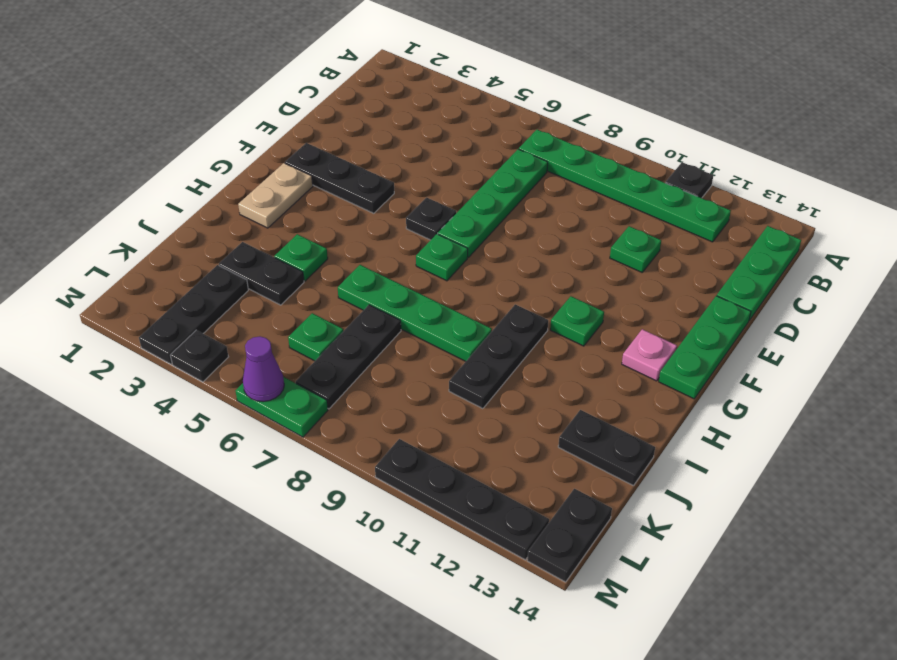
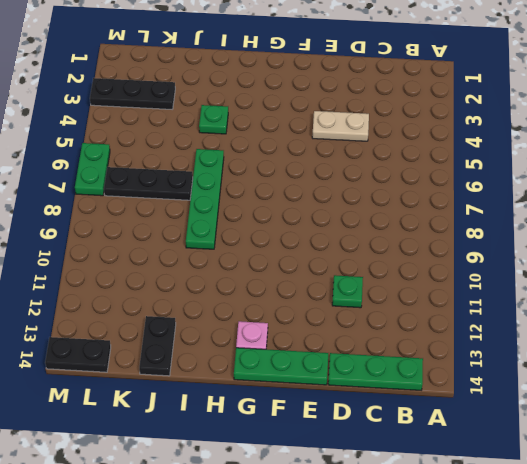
tan 1x2 plate [312,111,369,141] -> tan 1x2 plate moved to [238,163,313,228]
none -> black 1x1 plate [666,162,713,198]
none -> green 1x6 plate [519,130,731,242]
none -> green 1x4 plate [438,149,548,257]

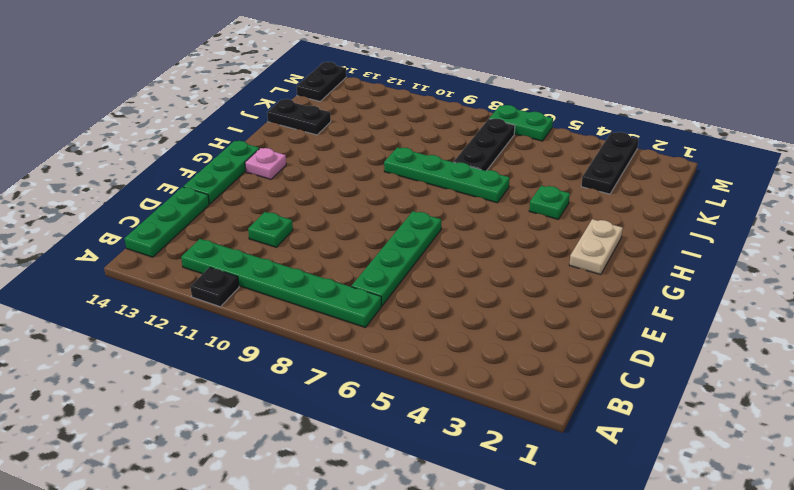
none -> black 1x3 plate [285,143,394,213]
none -> black 1x1 plate [406,198,456,240]
none -> green 1x1 plate [416,234,468,281]

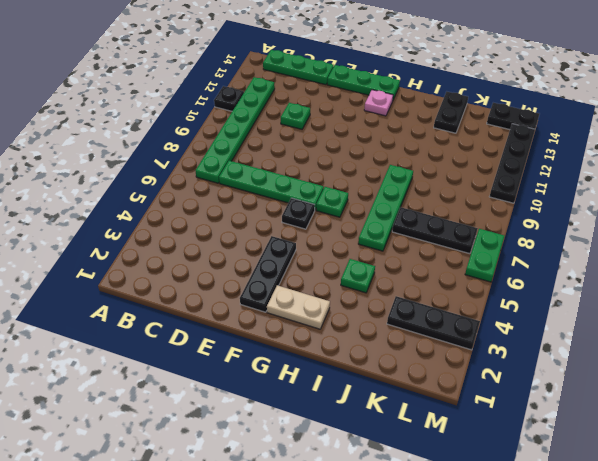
none -> green 1x1 plate [550,296,604,346]
none -> black 1x3 plate [449,304,548,409]
none -> black 1x2 plate [219,242,304,305]

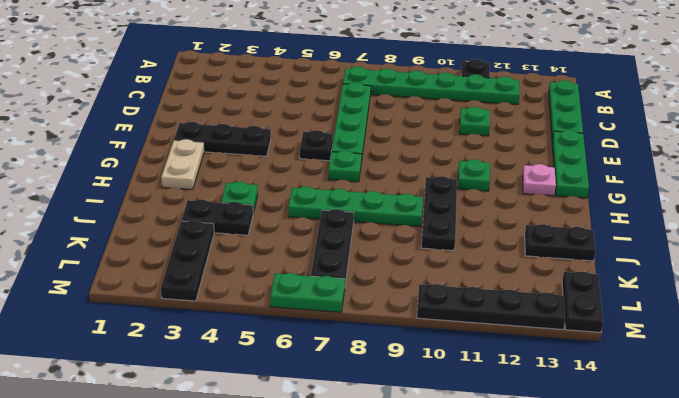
none -> green 1x1 plate [288,313,343,361]
none -> black 1x1 plate [170,330,228,382]
none -> purple 1x1 cone [243,337,284,402]

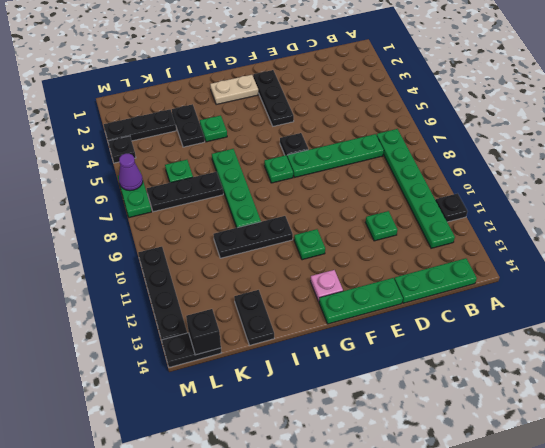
black 1x1 brick [186,309,221,355] -> none

